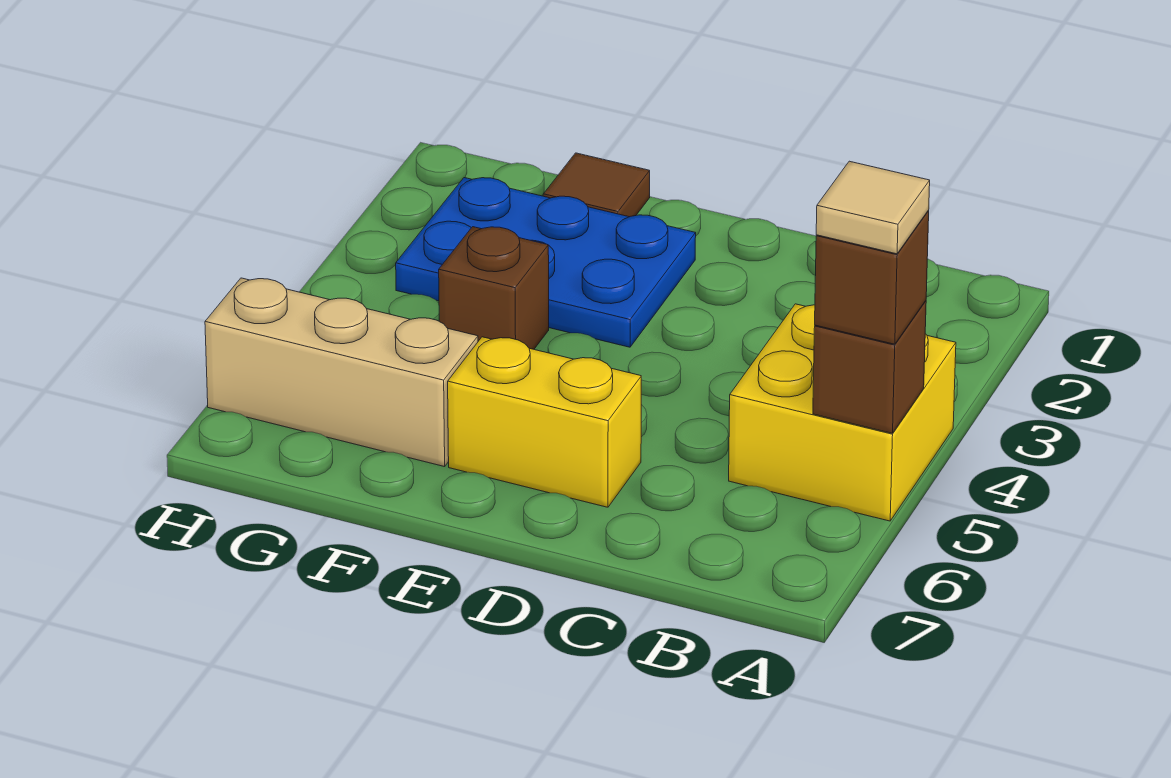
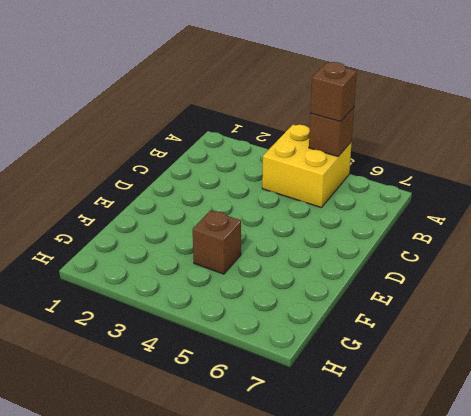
none -> yellow 1x2 brick [448,337,641,507]
none -> blue 2x3 plate [396,178,696,347]

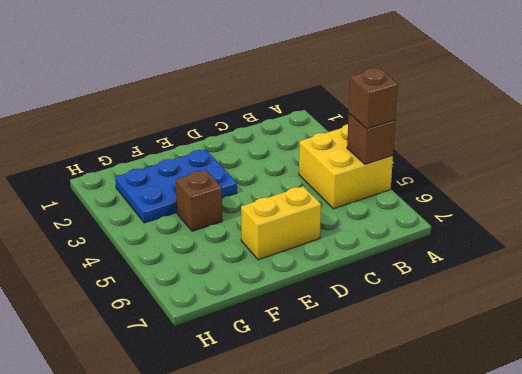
none -> brown 1x1 tile [543,153,650,217]
none -> tan 1x3 brick [205,278,478,467]

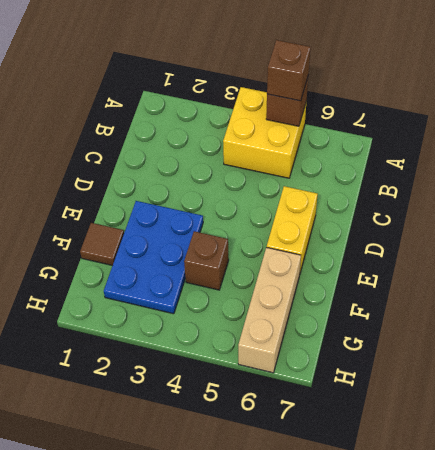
none -> tan 1x1 tile [816,161,930,254]

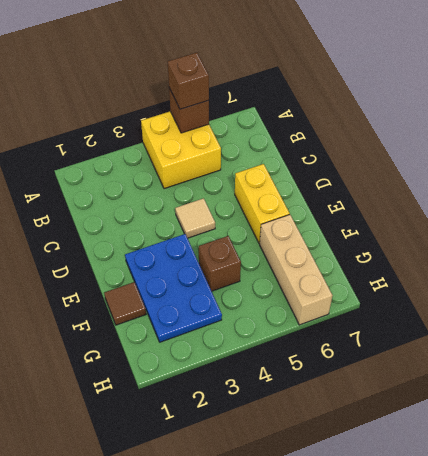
tan 1x1 tile [175,198,215,238] -> tan 1x1 tile moved to [816,161,930,254]

